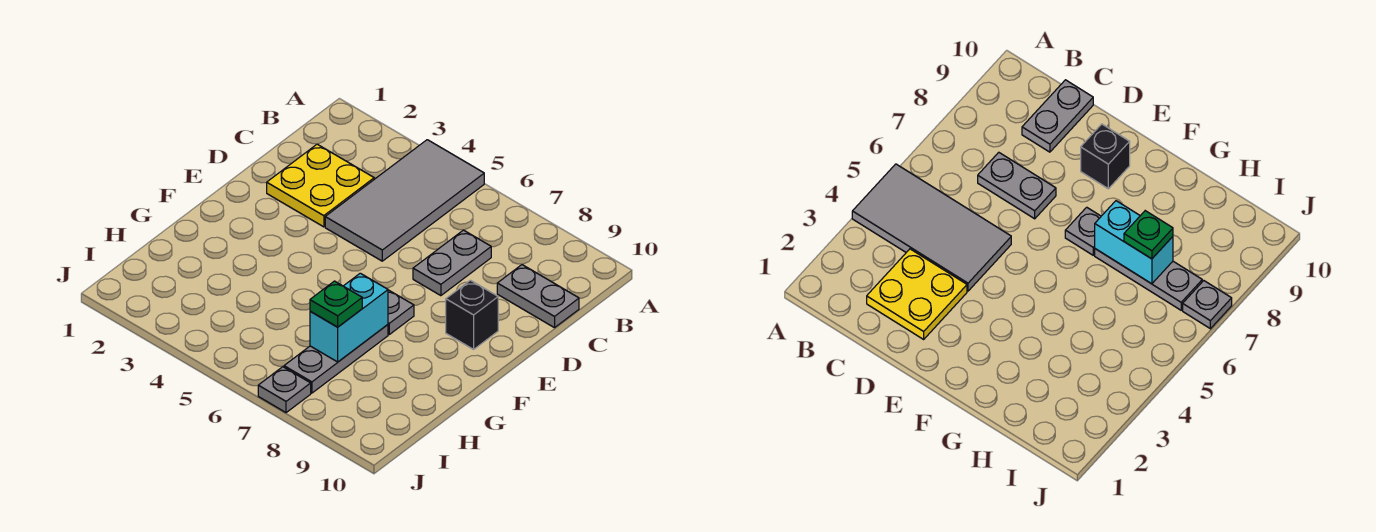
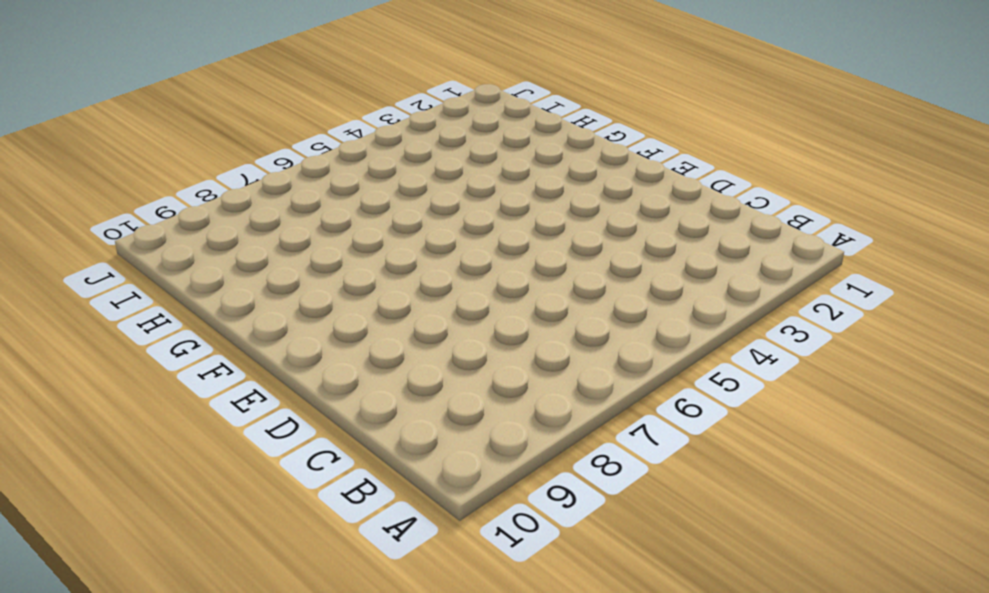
none -> grey 2x4 tile [325,140,484,261]
none -> yellow 2x2 plate [267,144,374,227]

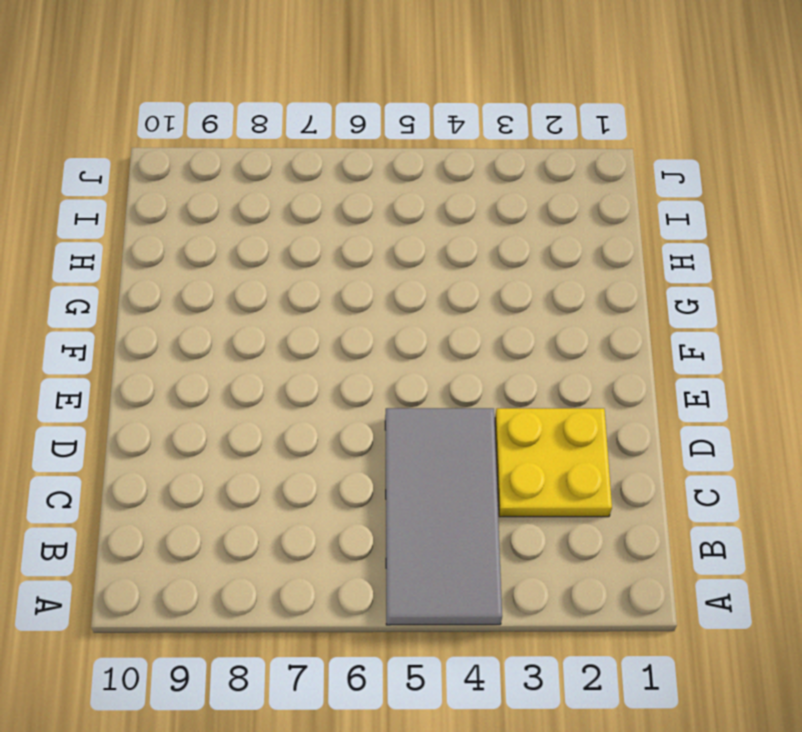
none -> grey 1x2 plate [413,230,491,296]
none -> grey 1x2 plate [497,265,579,328]

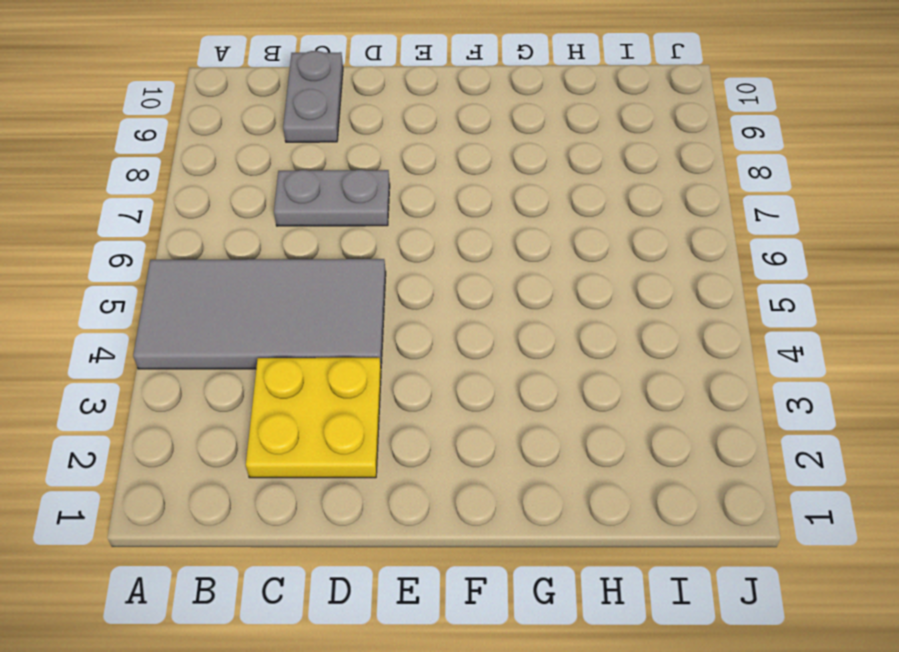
none -> black 1x1 brick [446,280,498,349]
none -> grey 1x1 plate [388,290,414,334]

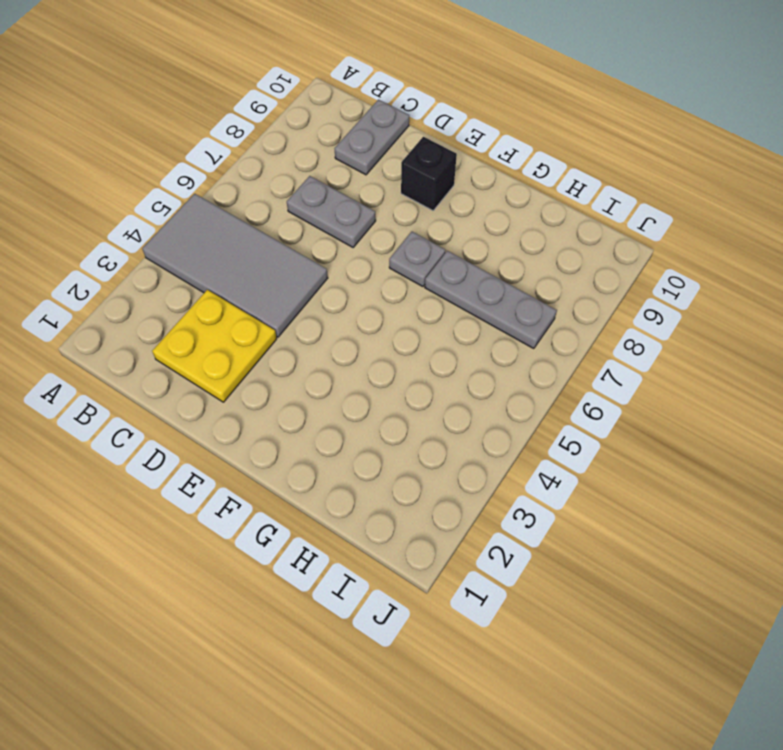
none -> grey 1x1 plate [258,367,311,413]
none -> cyan 1x2 brick [310,273,388,362]

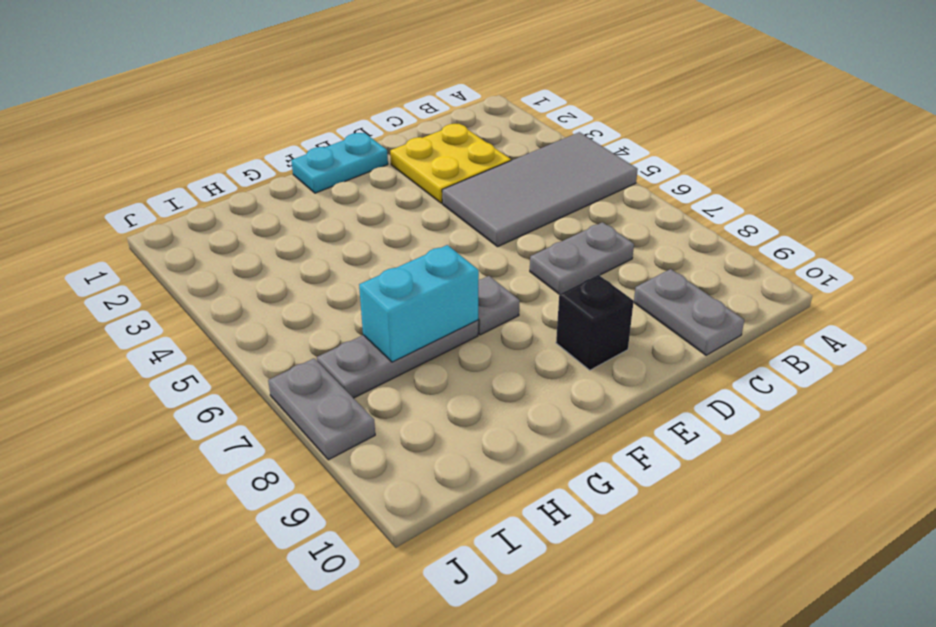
cyan 1x2 plate [291,133,388,193] -> none
grey 1x2 plate [268,358,375,460] -> grey 1x1 plate [258,367,311,413]
none -> green 1x1 plate [310,281,362,327]

